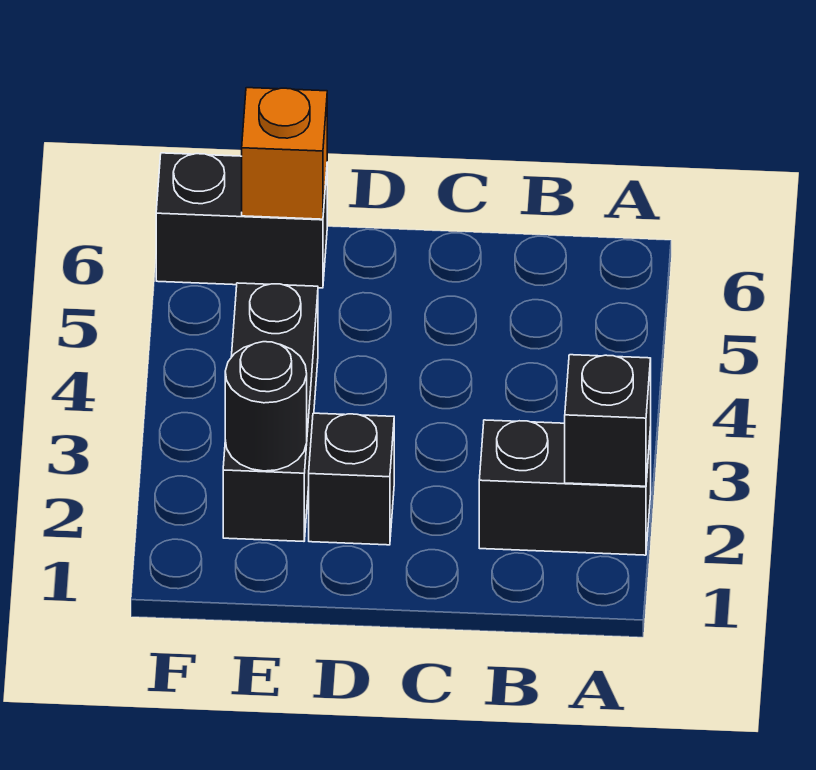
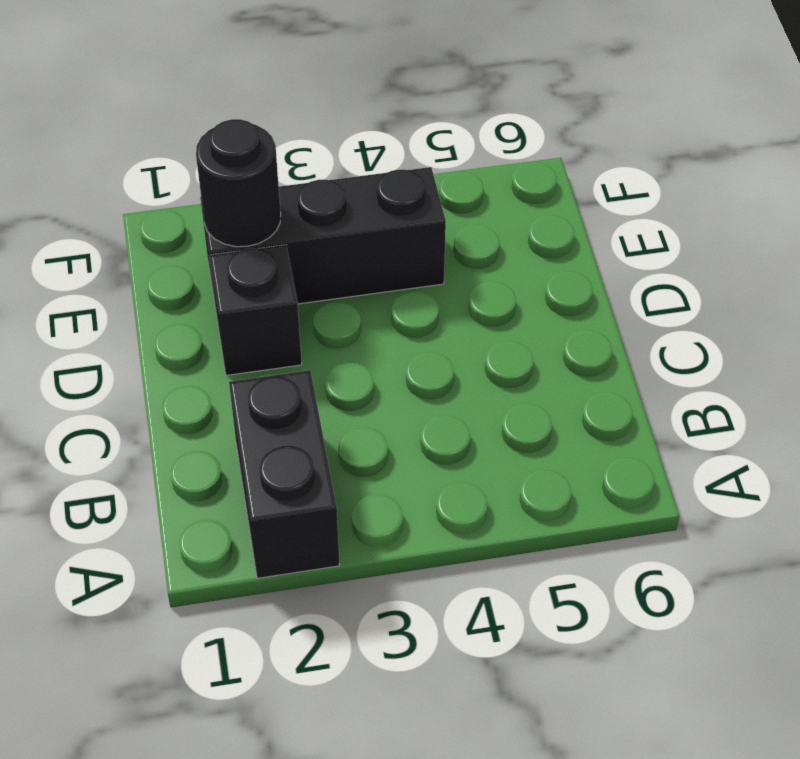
none -> black 1x2 brick [156,153,327,288]
none -> black 1x1 brick [565,355,651,486]

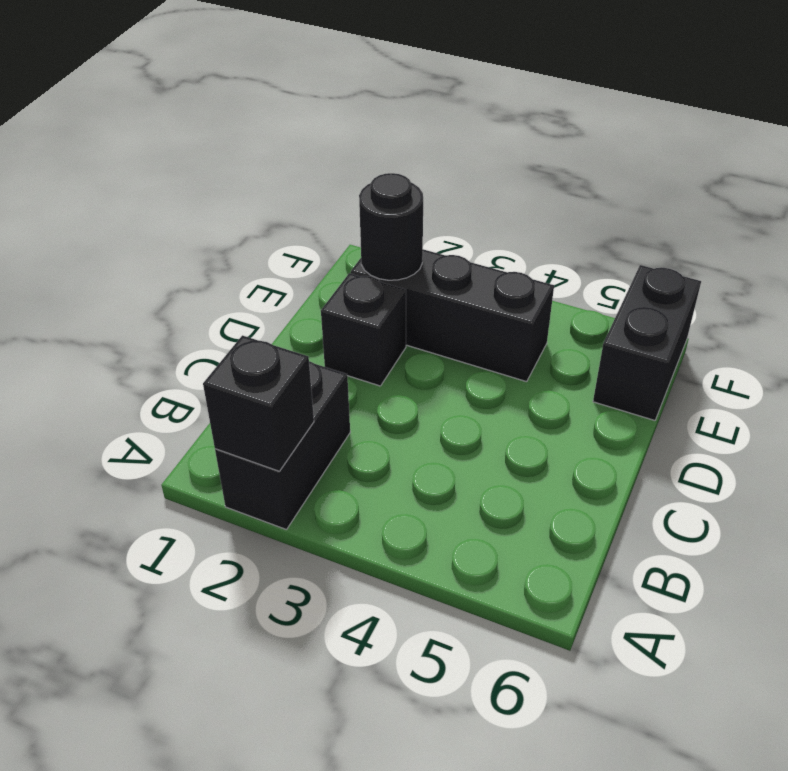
none -> orange 1x1 brick [242,88,327,219]

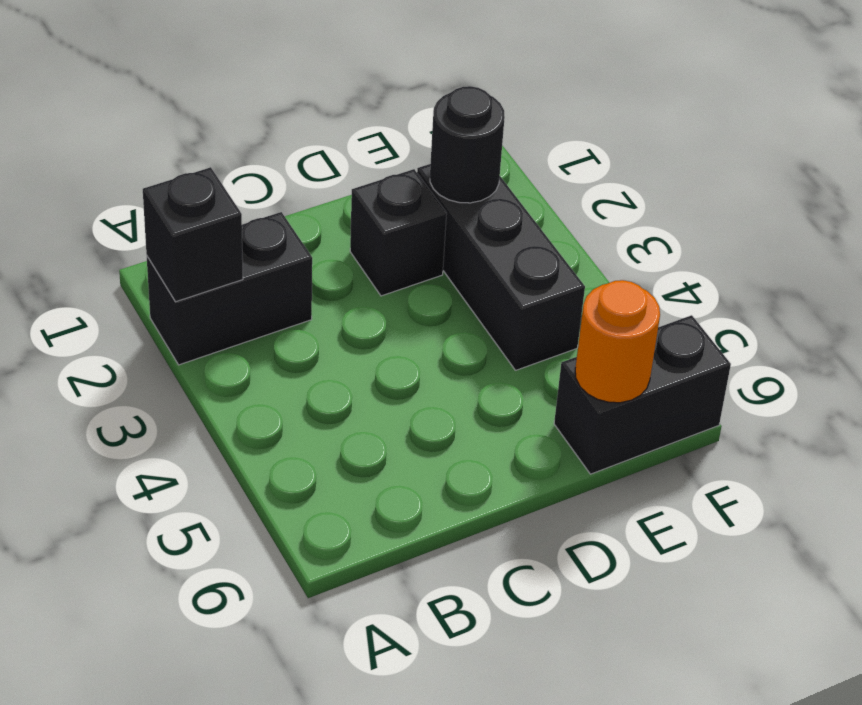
orange 1x1 round brick [575,280,660,403] -> orange 1x1 brick [242,88,327,219]

